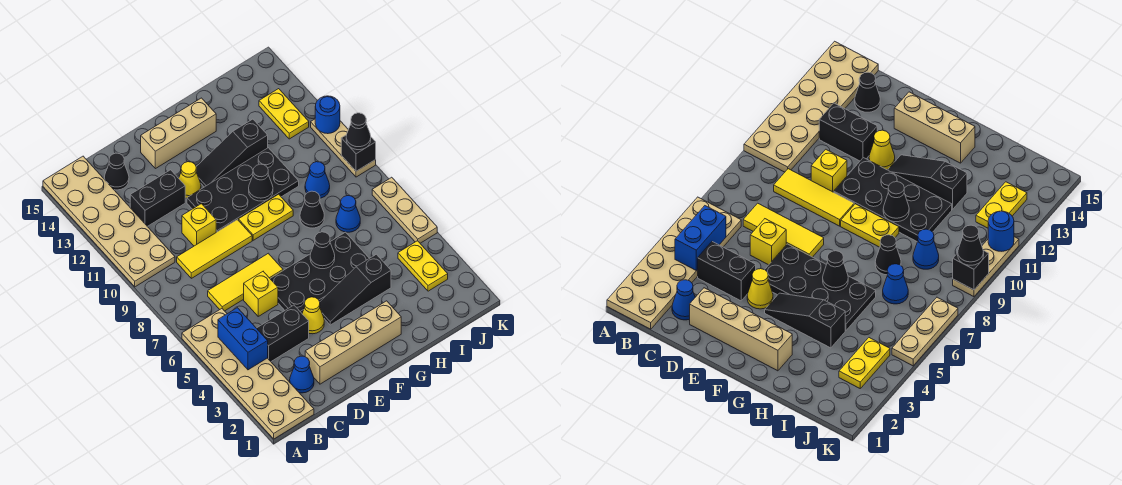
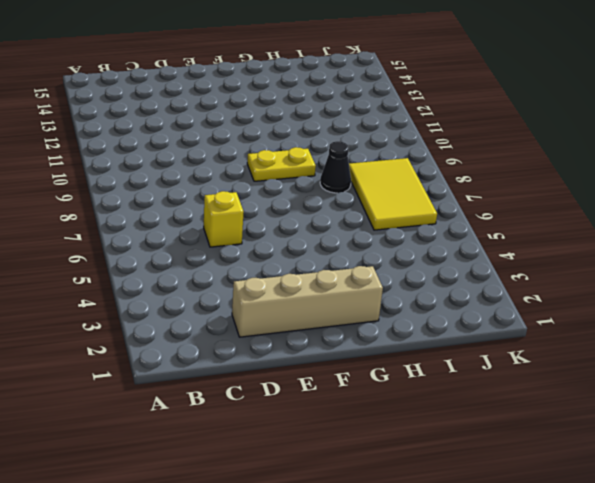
yellow 2x3 tile [349,158,437,230] -> blue 1x1 cone [336,196,360,232]
none -> tan 2x6 plate [182,309,314,439]
none -> tan 2x6 plate [43,156,175,287]
none -> blue 1x1 cone [290,356,314,393]
none -> black 1x2 brick [257,305,309,361]

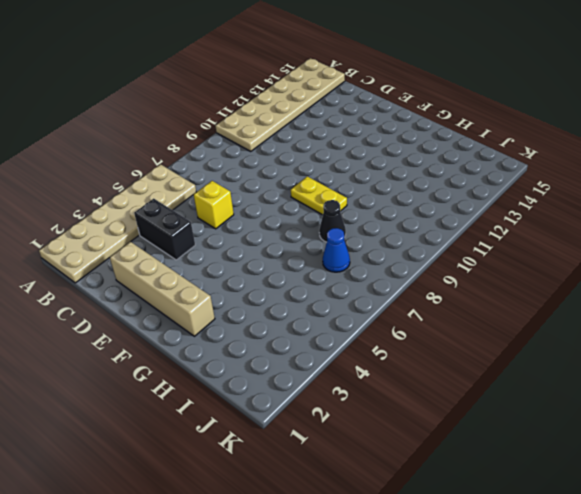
none -> blue 1x1 cone [290,356,314,393]
none -> yellow 1x3 tile [208,253,283,311]
none -> yellow 1x3 tile [177,220,252,278]
none -> black 1x2 brick [130,170,185,226]

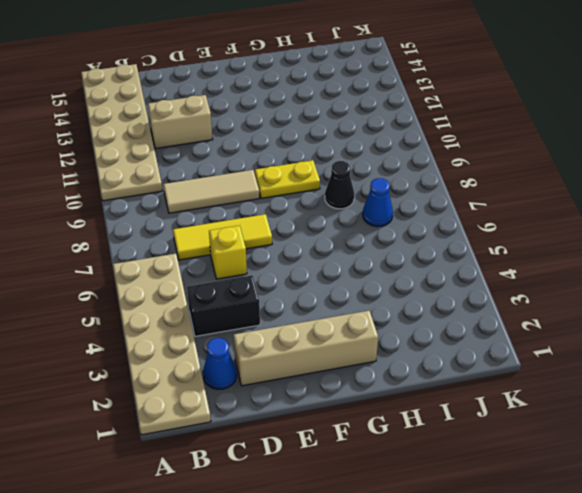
tan 1x3 tile [163,170,259,213] -> yellow 1x3 tile [177,220,252,278]
tan 1x2 brick [148,95,213,149] -> black 1x2 brick [130,170,185,226]
none -> black 1x1 cone [104,153,129,190]
none -> yellow 1x1 brick [182,204,216,246]
none -> yellow 1x1 cone [302,297,324,334]
none -> black 2x4 plate [270,232,369,313]

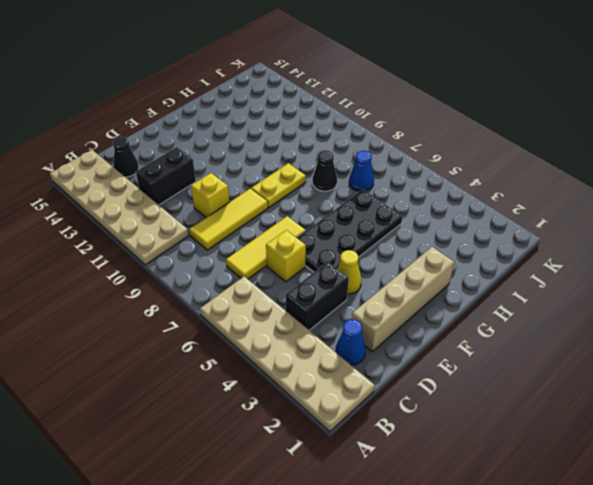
none -> black 2x4 plate [187,148,299,232]
none -> yellow 1x1 cone [179,162,201,198]
none -> tan 1x3 brick [141,98,216,169]
none -> black 1x3 slope [320,254,391,325]

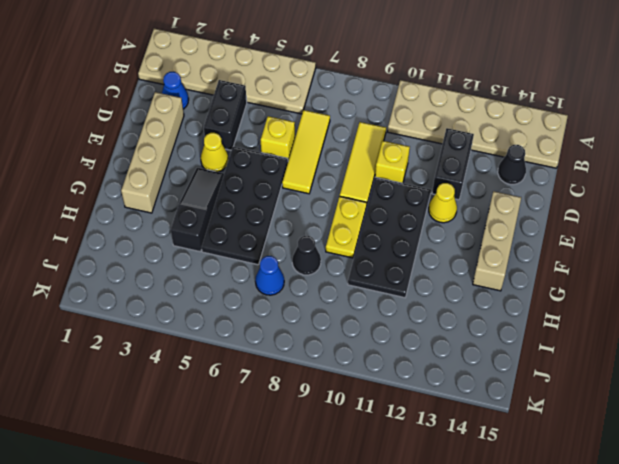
none -> black 1x3 slope [196,119,268,187]
none -> blue 1x1 cone [305,162,330,198]
none -> yellow 1x2 plate [398,241,448,291]
none -> yellow 1x2 plate [259,89,309,139]

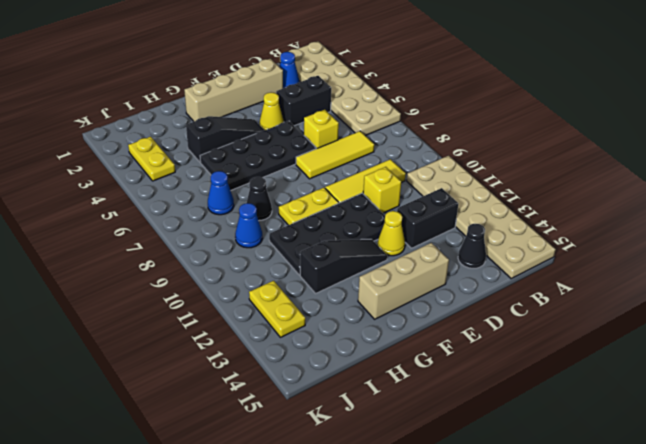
none -> tan 1x3 plate [372,177,437,243]
none -> tan 1x3 plate [311,119,376,177]
none -> blue 1x2 brick [218,308,268,370]
none -> black 1x1 cone [310,232,335,269]

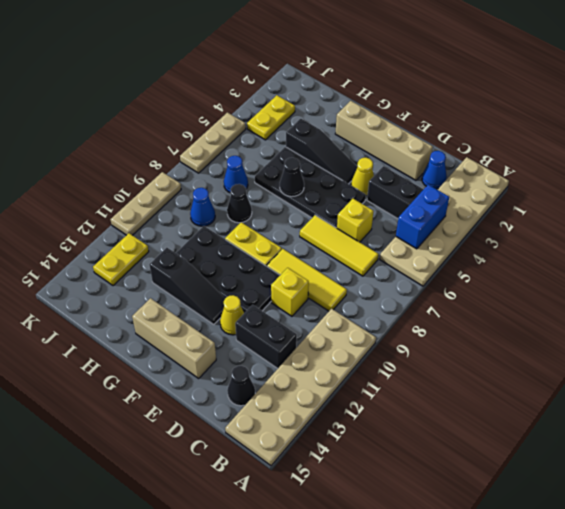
none -> black 1x1 cone [249,164,273,201]
none -> black 1x1 brick [341,135,376,171]
none -> blue 1x1 round brick [315,96,340,134]
none -> black 1x1 cone [346,113,371,150]

